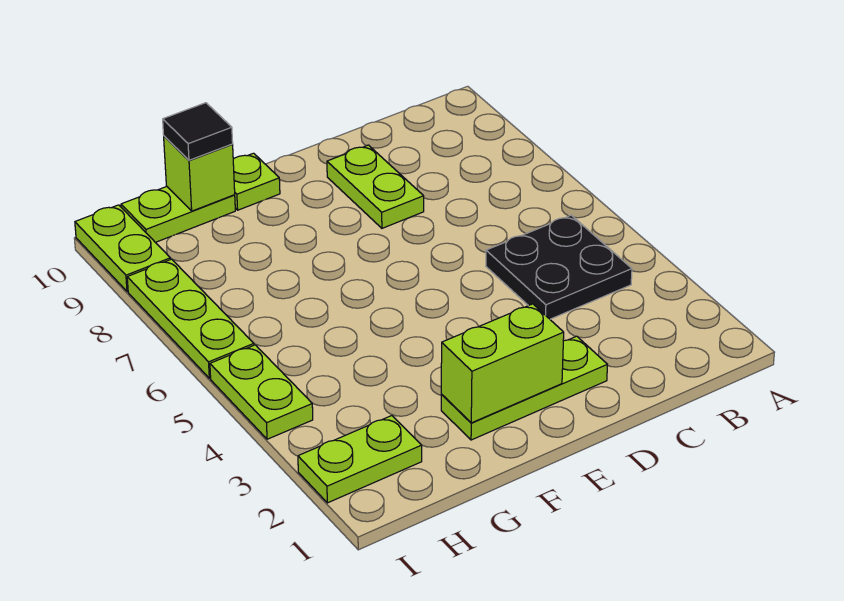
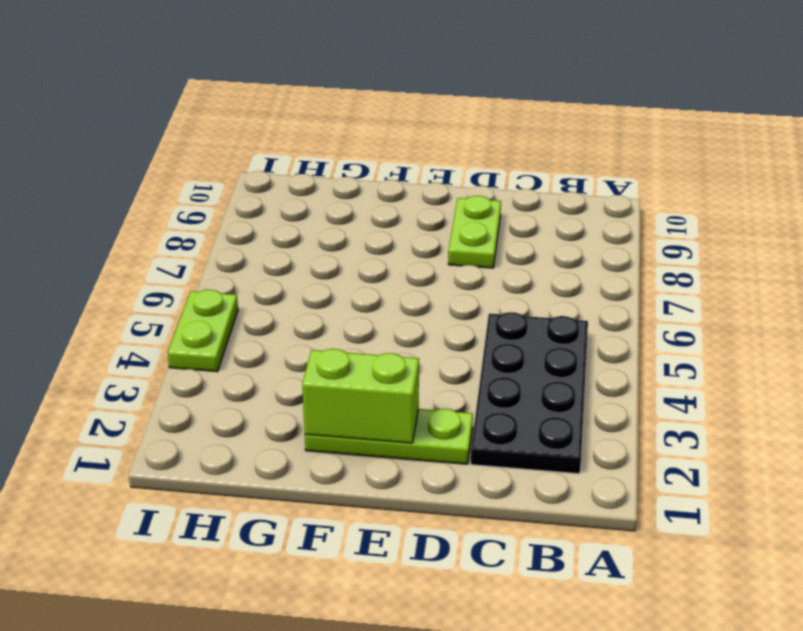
black 2x4 plate [471,312,588,474] -> black 2x2 plate [486,215,632,319]
none -> lime 1x1 plate [233,153,280,210]
none -> lime 1x2 plate [121,187,235,242]
none -> lime 1x2 plate [298,416,422,503]

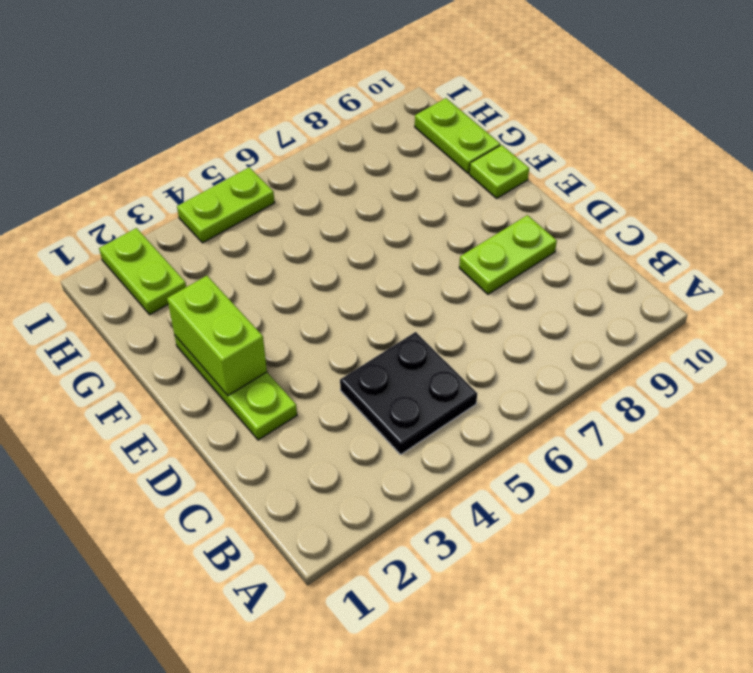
none -> lime 1x3 plate [127,259,254,378]
none -> lime 1x2 plate [75,205,170,291]
none -> lime 1x1 brick [164,136,235,211]

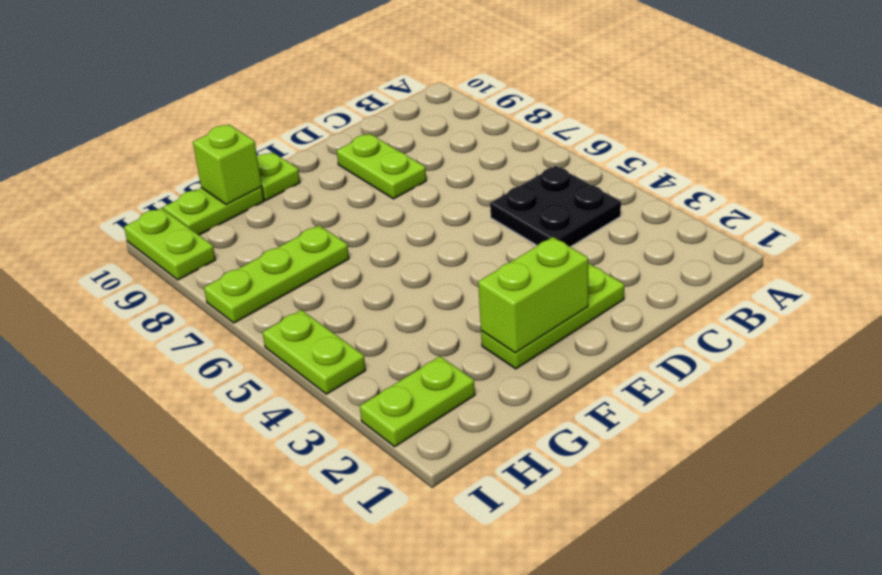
lime 1x3 plate [204,225,349,323] -> lime 1x3 plate turned to [127,259,254,378]
none -> black 1x1 tile [163,103,233,160]

